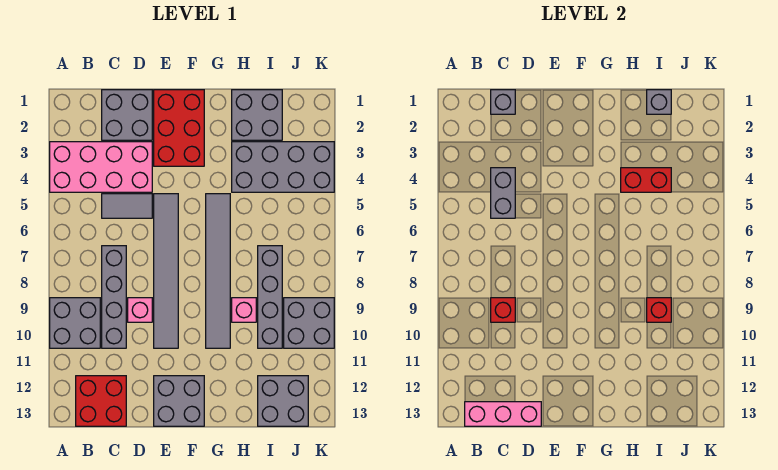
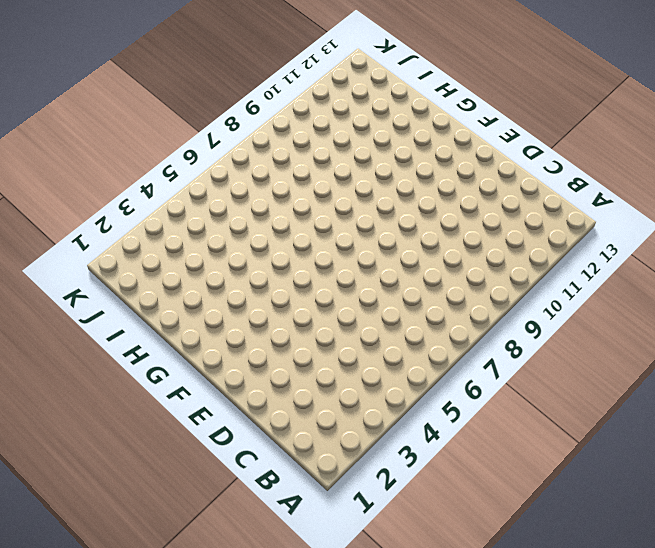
none -> pink 2x4 brick [50,142,152,192]
none -> grey 2x2 brick [50,298,100,348]
none -> red 2x2 brick [76,376,126,426]

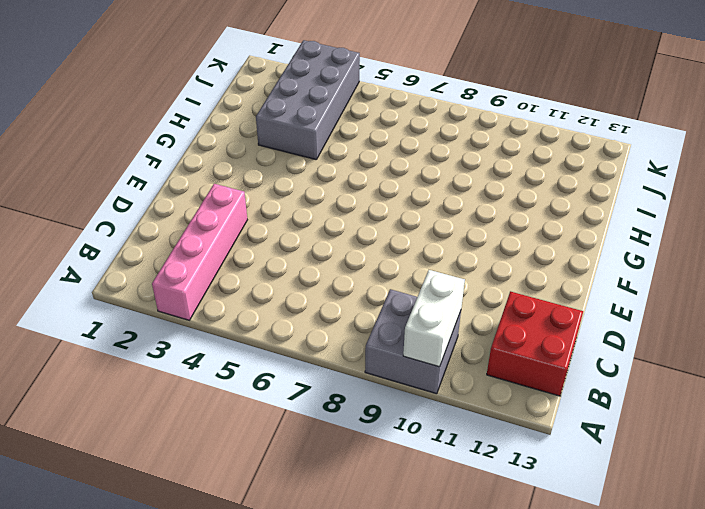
pink 1x4 brick [152,184,247,320] -> pink 2x4 brick [50,142,152,192]
white 1x2 brick [403,270,465,367] -> none
none -> grey 2x2 brick [102,90,152,140]
none -> grey 1x2 tile [102,194,152,218]
none -> grey 1x4 brick [102,246,126,348]

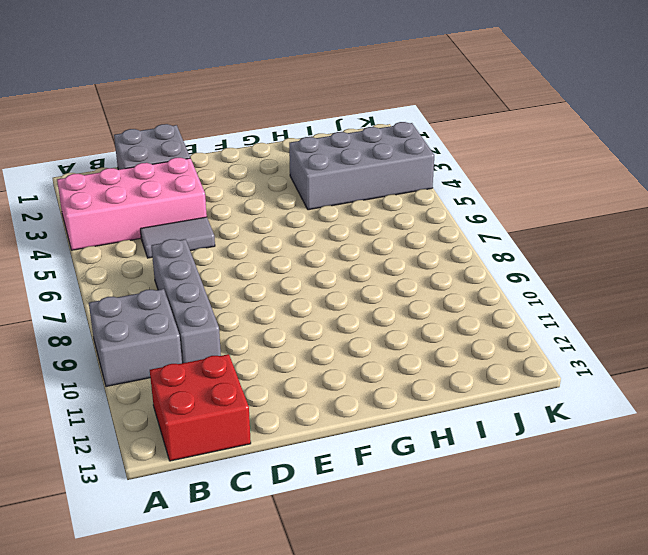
none -> pink 1x1 brick [128,298,152,322]
none -> red 2x3 brick [154,90,204,166]
none -> grey 1x6 tile [154,194,178,348]

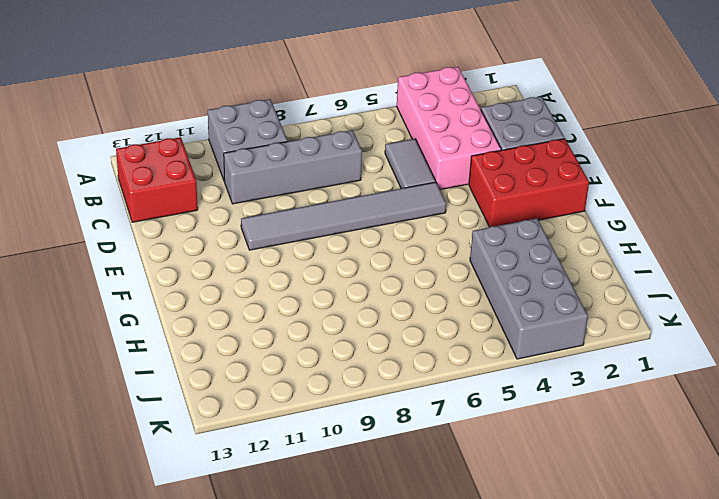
none -> pink 1x1 brick [128,298,152,322]
none -> grey 2x2 brick [154,376,204,426]
none -> grey 1x6 tile [206,194,230,348]

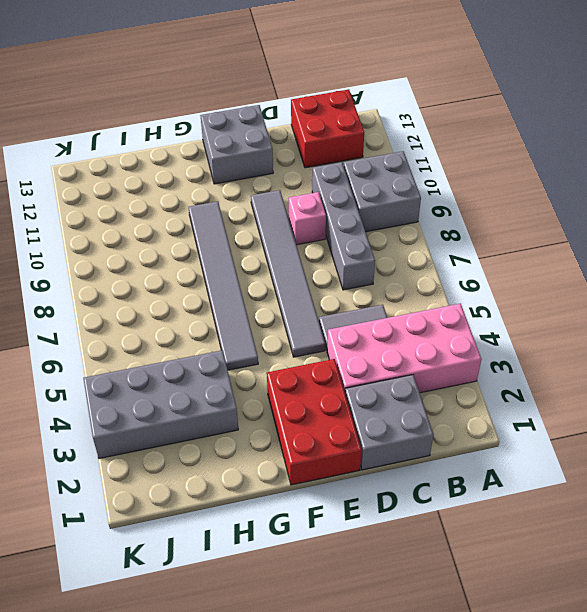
none -> grey 2x2 brick [232,90,282,140]
none -> pink 1x1 brick [232,298,256,322]
none -> grey 1x4 brick [258,246,282,348]

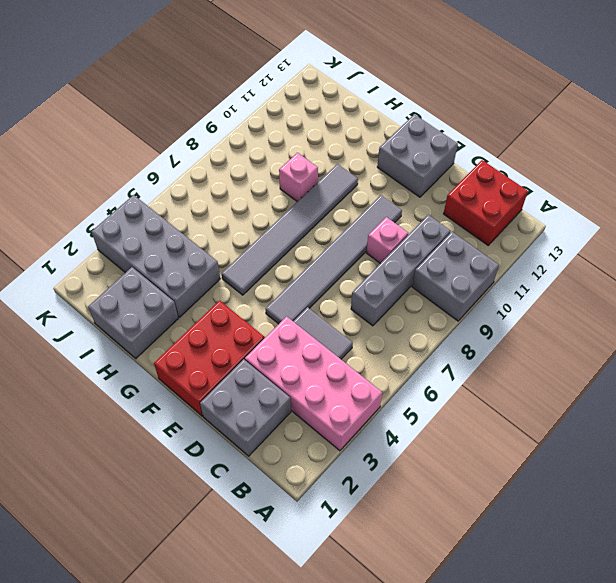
none -> grey 1x4 brick [258,246,282,348]
none -> grey 2x2 brick [258,376,308,426]
none -> grey 2x2 brick [284,298,334,348]

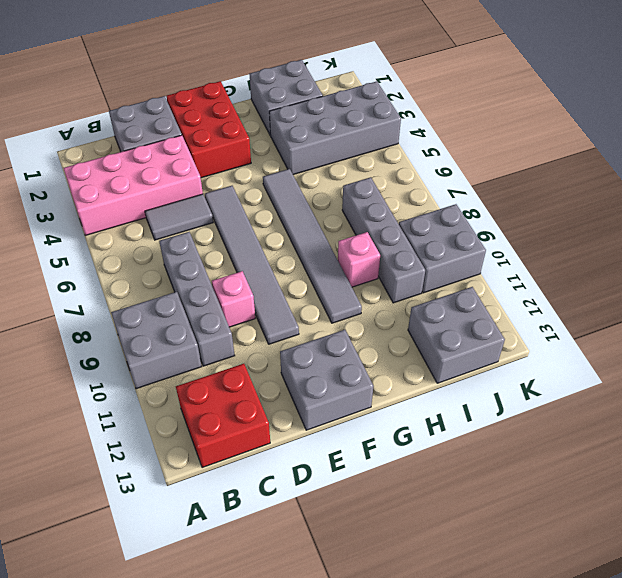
none -> pink 1x3 brick [465,402,541,426]
none -> grey 1x1 brick [491,90,515,114]
none -> grey 1x2 brick [491,168,515,218]

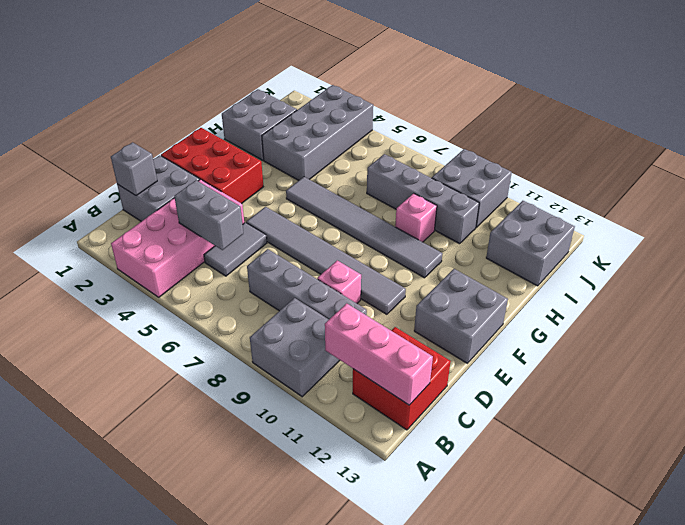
pink 1x3 brick [325,304,433,405] -> pink 1x3 brick turned to [465,402,541,426]
none -> red 1x1 brick [491,298,515,322]
none -> red 1x2 brick [621,168,671,192]
none -> grey 1x1 brick [647,90,671,114]

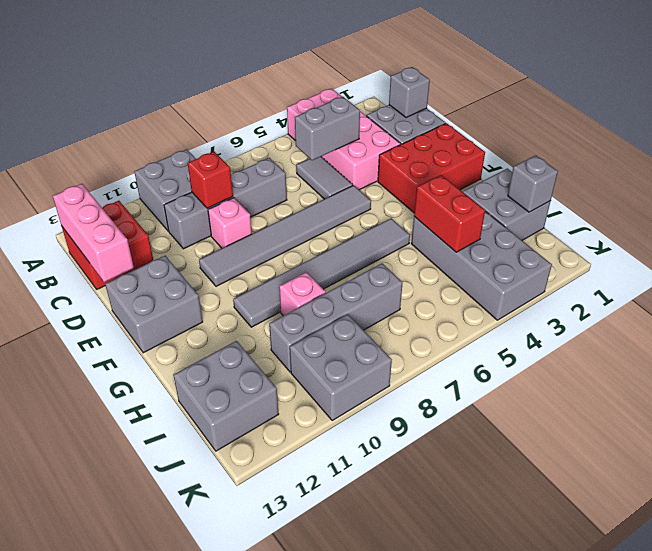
none -> red 1x1 brick [647,298,671,322]

